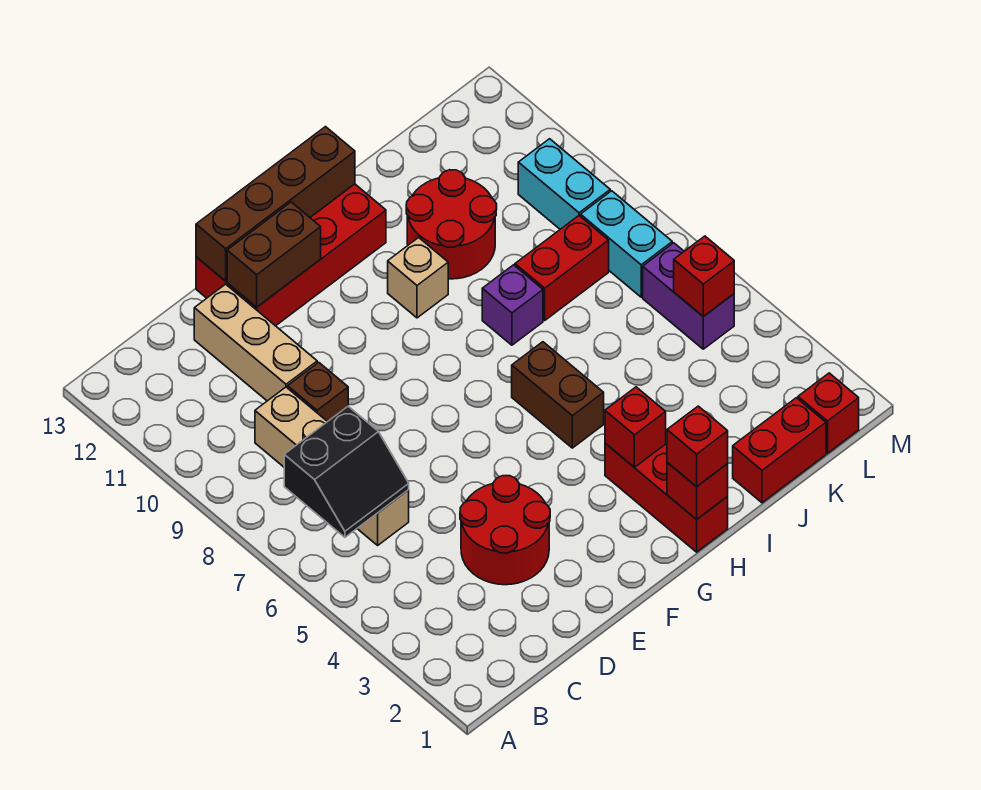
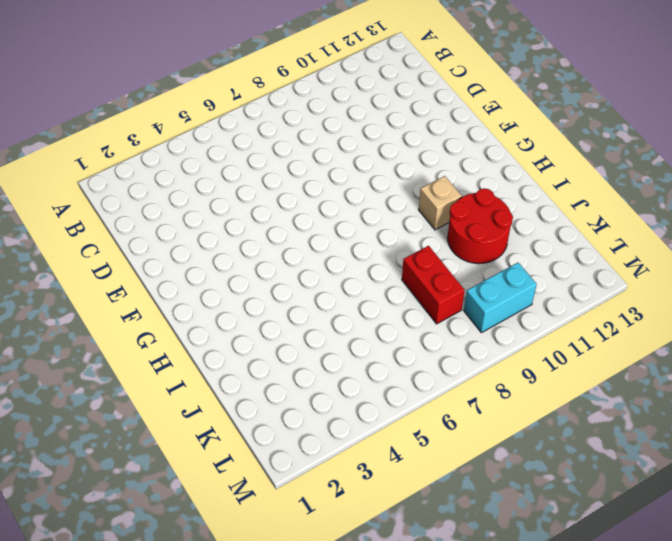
none -> tan 1x4 brick [255,387,409,545]
none -> red 2x2 round brick [460,476,550,585]
none -> brown 1x1 brick [288,362,348,422]

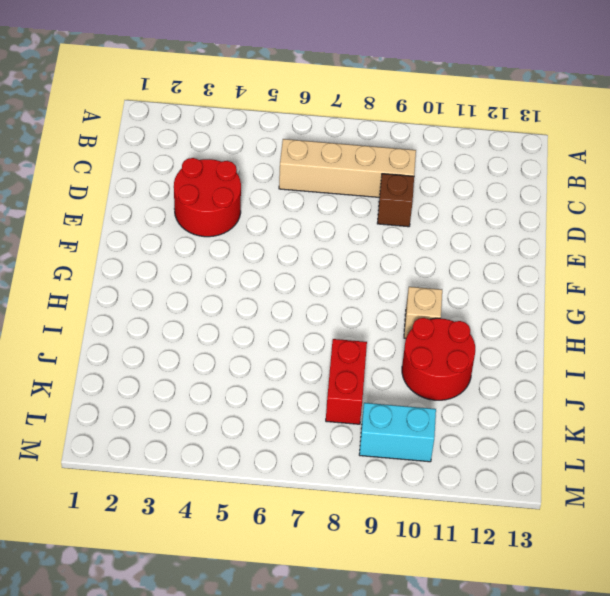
none -> tan 1x3 brick [194,284,317,401]
none -> red 2x4 brick [196,184,386,326]
none -> red 1x3 brick [605,443,728,552]

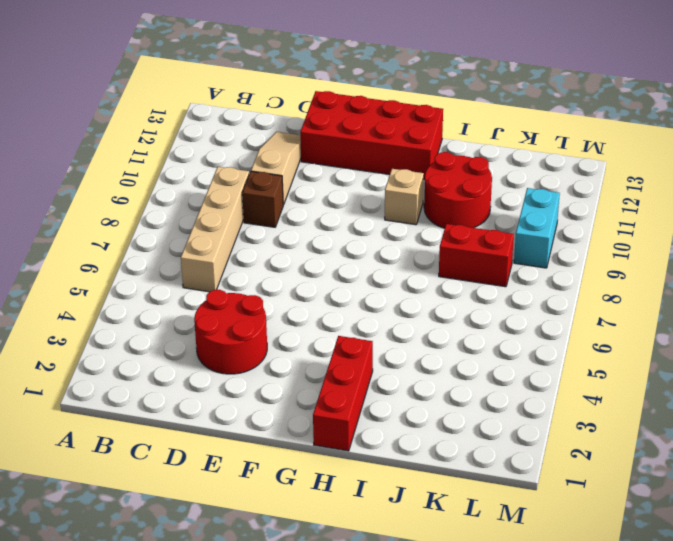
tan 1x3 slope [251,132,301,205] -> tan 1x3 brick [194,284,317,401]
none -> brown 1x2 brick [512,342,604,448]
none -> purple 1x1 brick [482,265,543,345]
none -> red 1x2 brick [733,398,826,503]

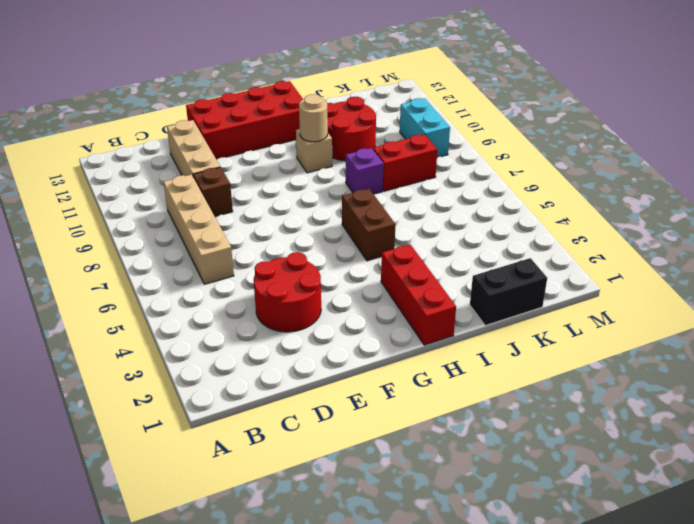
tan 1x1 round brick [299,94,328,142] -> none
black 1x2 brick [470,258,547,325] -> red 1x2 brick [733,398,826,503]
none -> red 1x1 brick [798,373,859,453]
none -> purple 1x2 brick [643,243,734,349]
none -> cyan 1x2 brick [581,191,672,297]

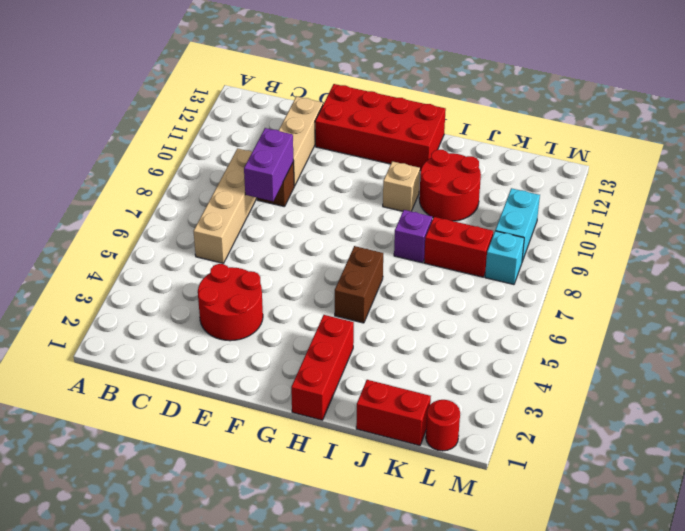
purple 1x2 brick [244,128,294,201] -> purple 1x2 brick moved to [643,243,734,349]
red 1x1 round brick [426,400,460,451] -> red 1x1 brick [798,373,859,453]
cyan 1x1 brick [485,231,524,285] -> cyan 1x2 brick [581,191,672,297]
none -> black 2x2 slope [284,406,409,537]
none -> brown 1x2 brick [227,202,321,307]
none -> brown 1x4 brick [196,127,355,281]

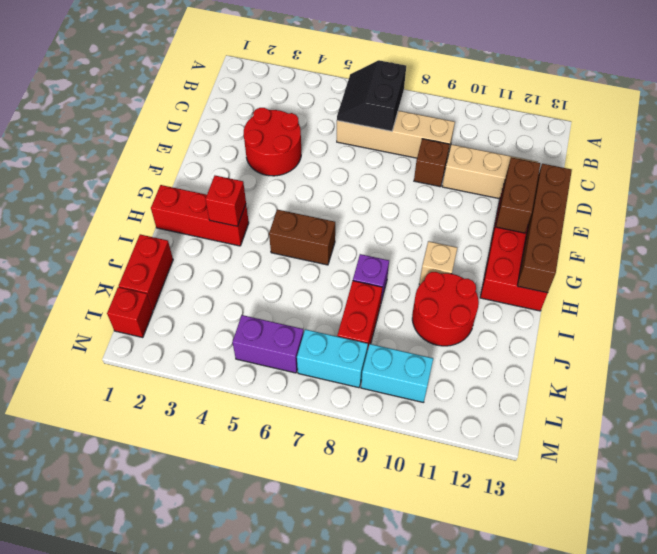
none -> red 1x1 brick [667,463,728,520]
none -> red 1x1 brick [674,236,734,317]
none -> red 1x1 brick [667,406,728,487]

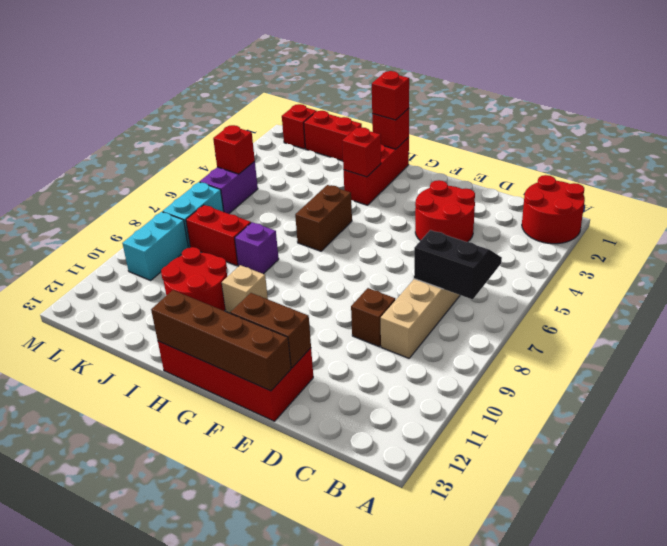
red 2x2 round brick [522,175,585,244] -> none
none -> tan 1x3 brick [194,284,317,401]

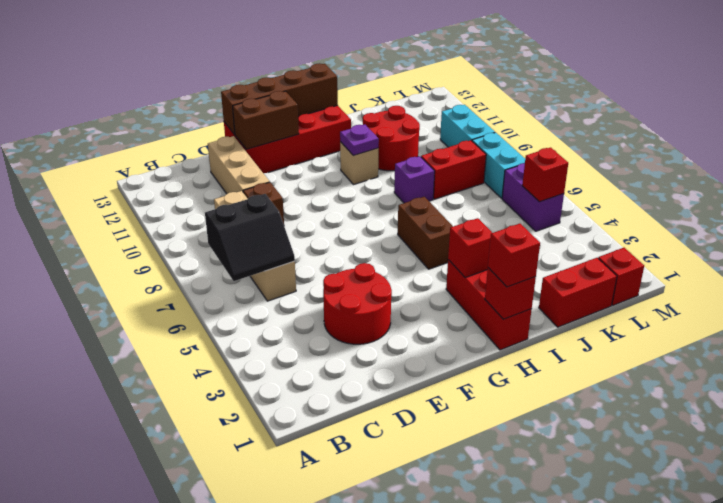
purple 1x1 plate [340,125,379,156] -> none

